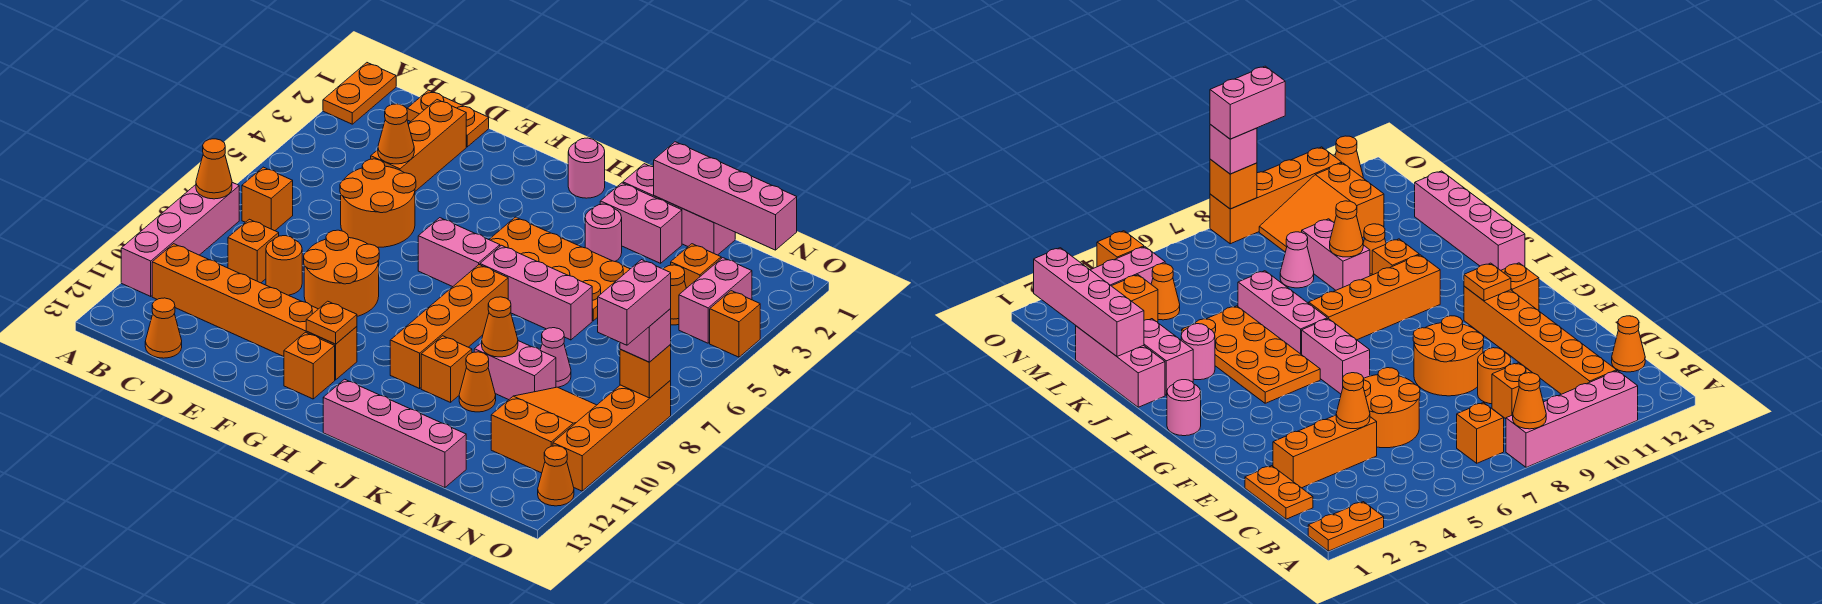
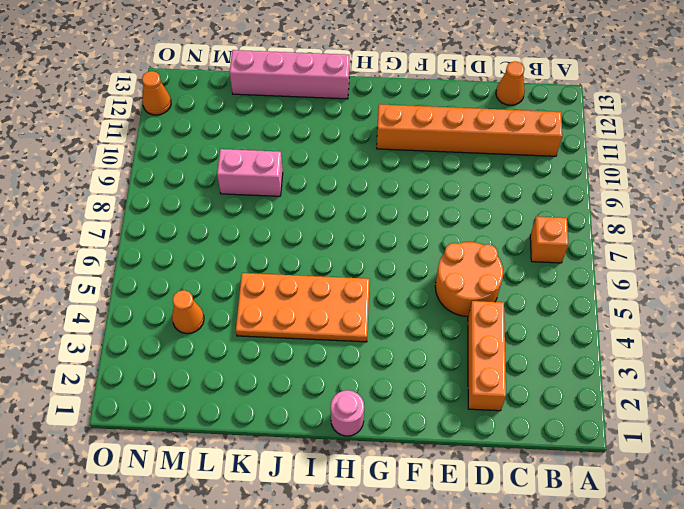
none -> orange 1x2 plate [323,63,396,124]
none -> pink 1x4 brick [121,182,239,296]
none -> orange 1x2 plate [407,90,489,147]
none -> orange 1x1 brick [228,219,279,283]

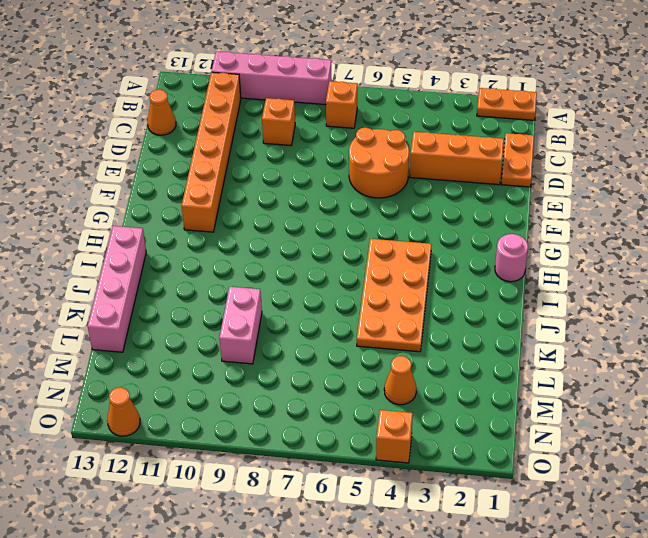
none -> orange 1x1 round brick [266,236,302,295]
none -> orange 2x2 round brick [304,230,379,316]
none -> pink 1x2 brick [418,218,500,287]
none -> orange 1x1 brick [284,332,335,399]

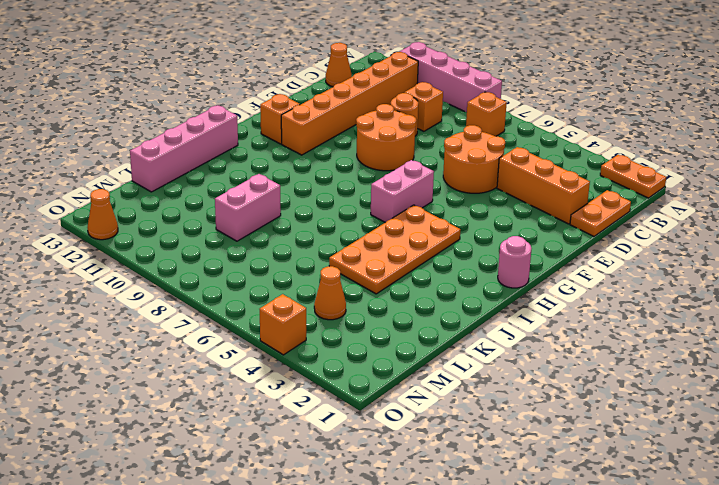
none -> pink 1x3 brick [480,245,592,340]
none -> orange 1x4 brick [390,265,508,389]
none -> pink 1x3 brick [623,164,735,255]
none -> pink 1x2 brick [600,183,682,263]

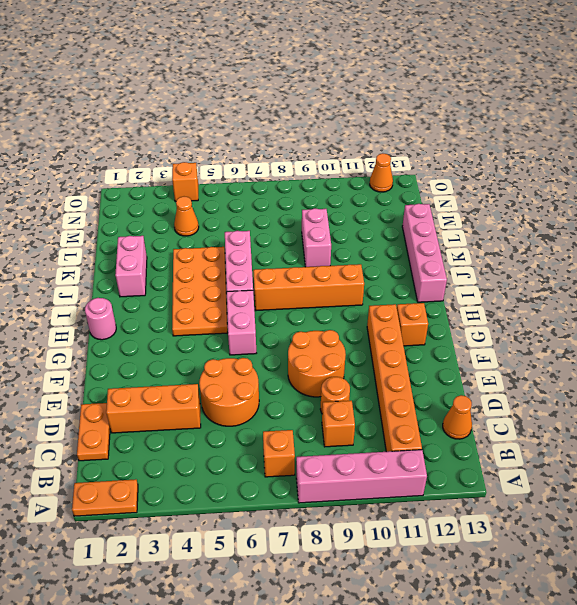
none -> pink 1x3 brick [623,164,735,255]
none -> pink 1x1 round brick [585,204,622,261]
none -> orange 1x1 brick [421,336,472,402]
none -> orange 1x1 cone [459,352,496,412]

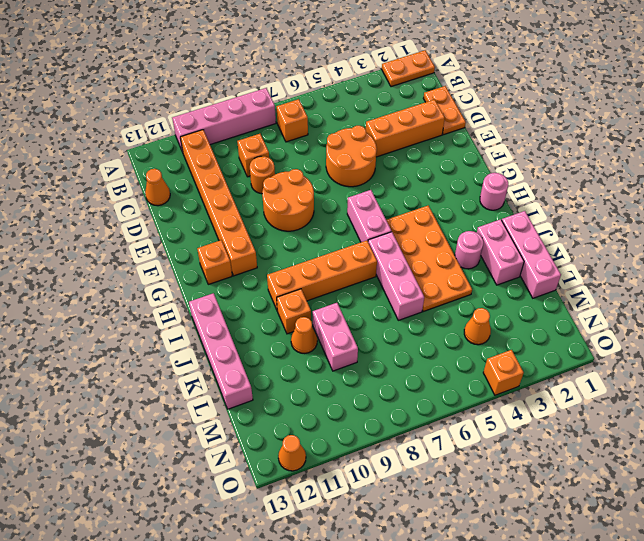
none -> pink 1x1 cone [540,328,571,387]
none -> orange 1x1 brick [671,244,721,288]
none -> orange 2x3 slope [491,387,596,473]
none -> pink 1x2 brick [679,258,752,343]

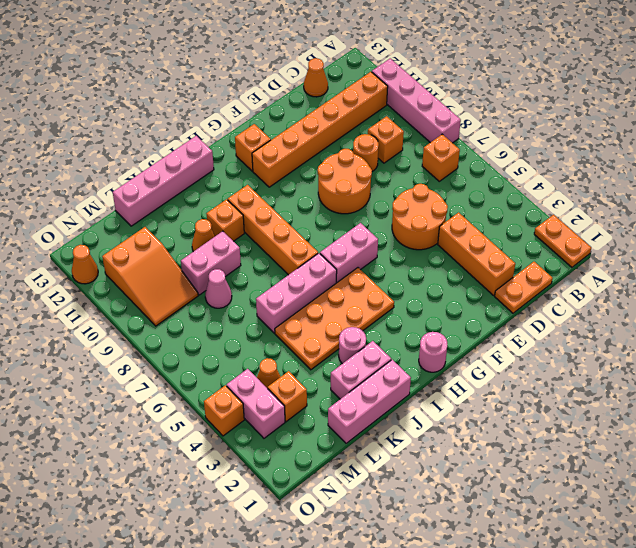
none -> orange 1x4 brick [553,380,671,491]
none -> orange 1x1 cone [196,139,232,199]
none -> orange 1x1 cone [378,104,414,164]
none -> orange 1x1 plate [306,301,357,344]

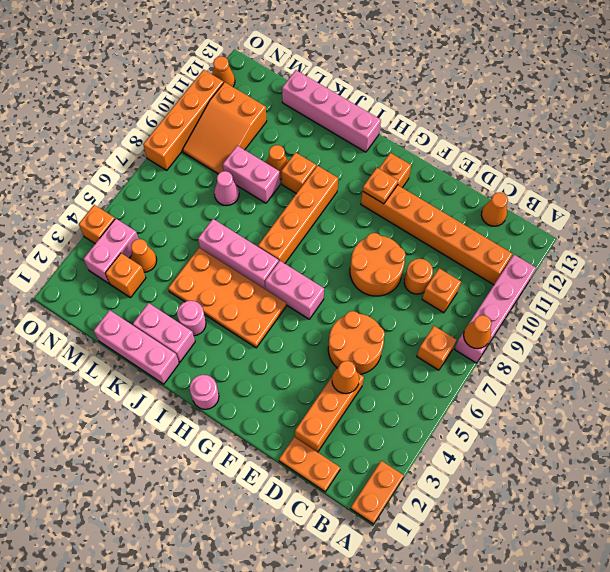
none -> pink 1x4 brick [654,142,797,250]
none -> orange 1x1 cone [482,297,518,357]
none -> orange 1x1 brick [620,345,671,398]
none -> pink 1x1 brick [620,309,671,362]

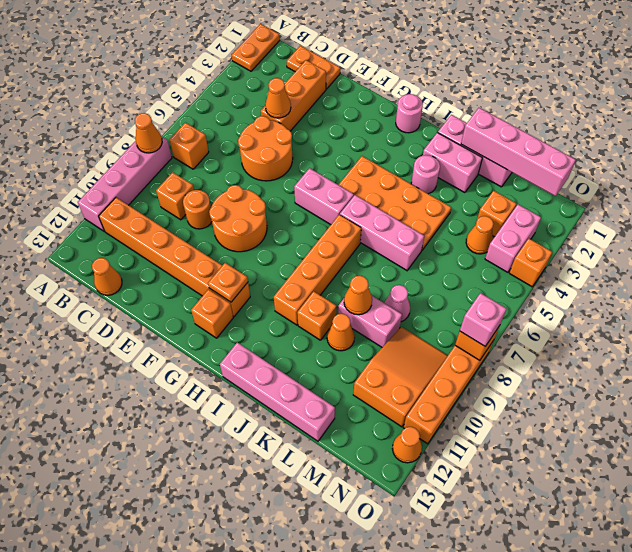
none -> pink 1x2 brick [598,260,671,345]

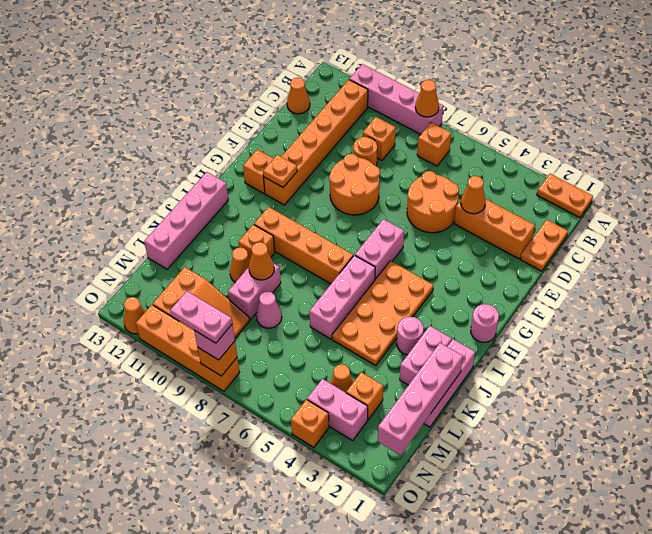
pink 1x2 plate [170,291,232,343] -> pink 1x2 brick [598,260,671,345]

